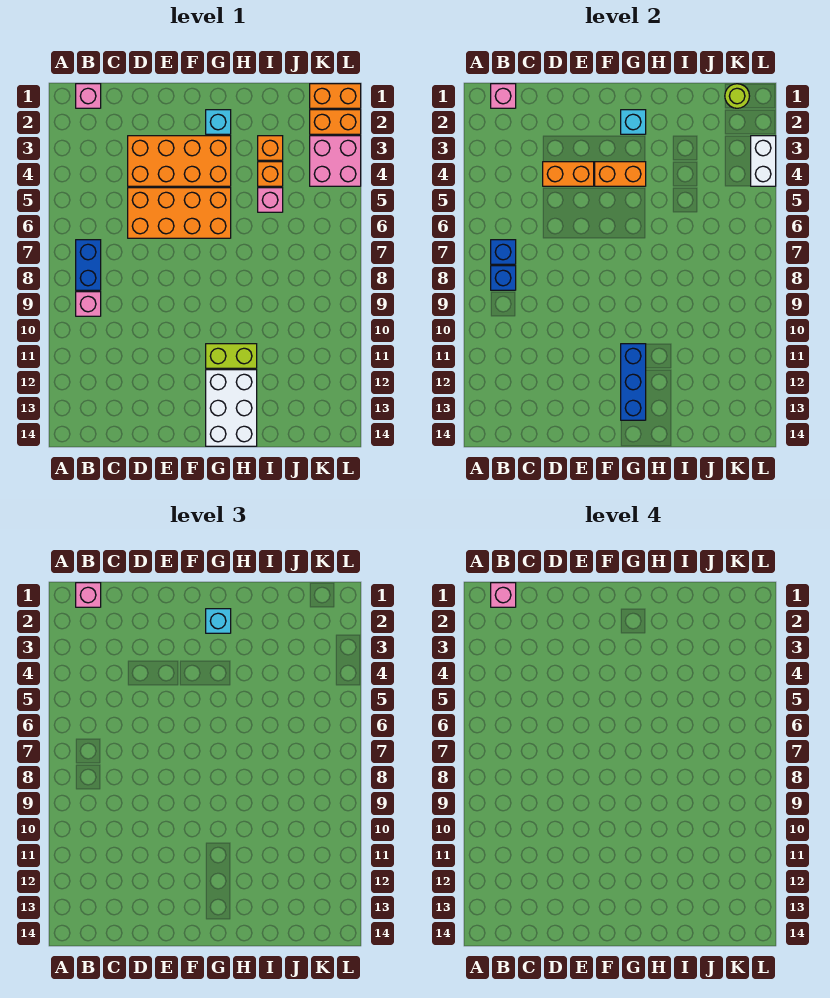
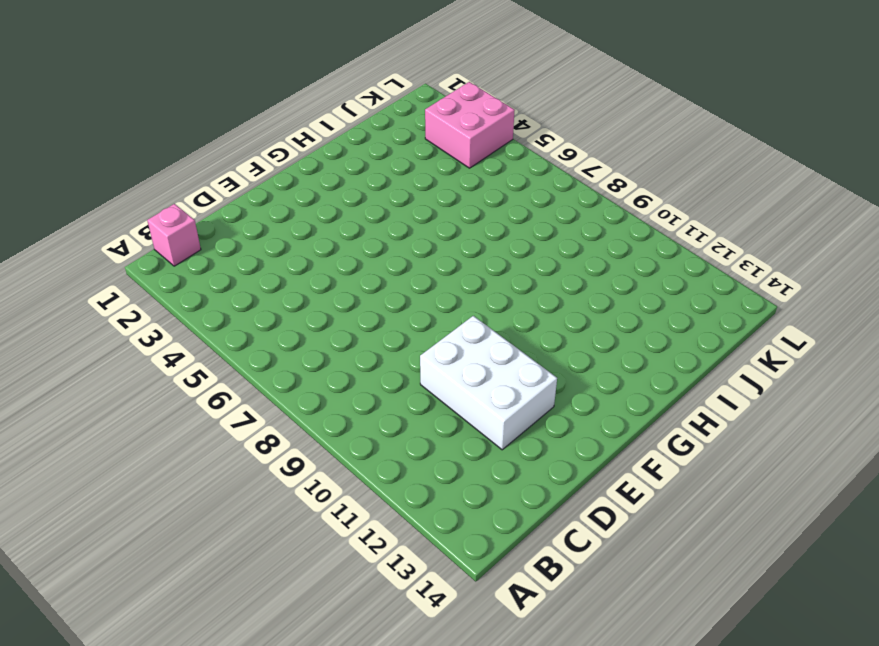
white 2x3 brick [420,316,557,450] -> white 2x3 brick moved to [206,370,257,446]
none -> blue 1x2 brick [76,240,101,290]
none -> pink 1x1 brick [76,292,101,316]
none -> orange 2x4 brick [128,136,231,186]

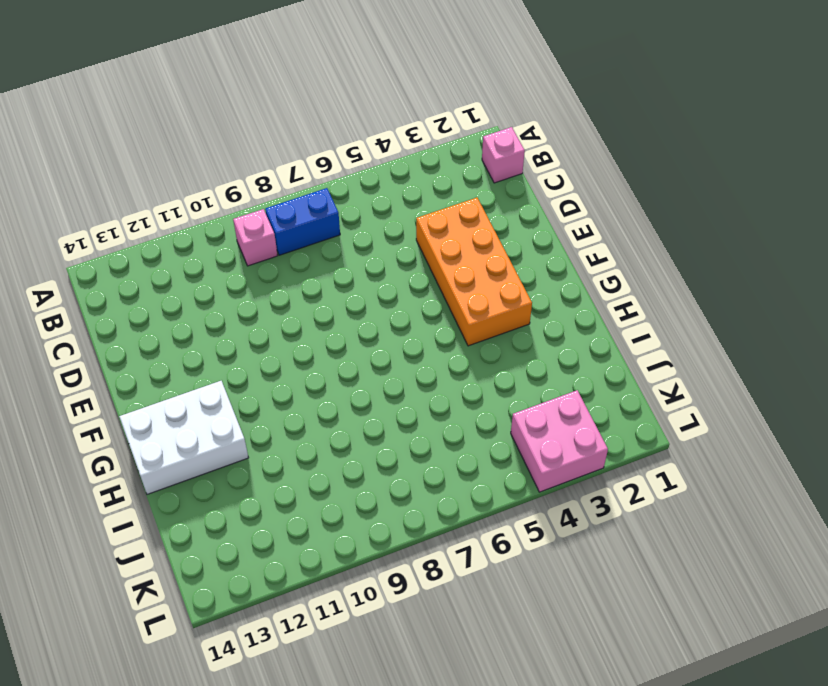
none -> orange 2x4 brick [128,188,231,238]
none -> cyan 1x1 brick [206,110,231,134]
none -> lime 1x2 brick [206,344,257,368]

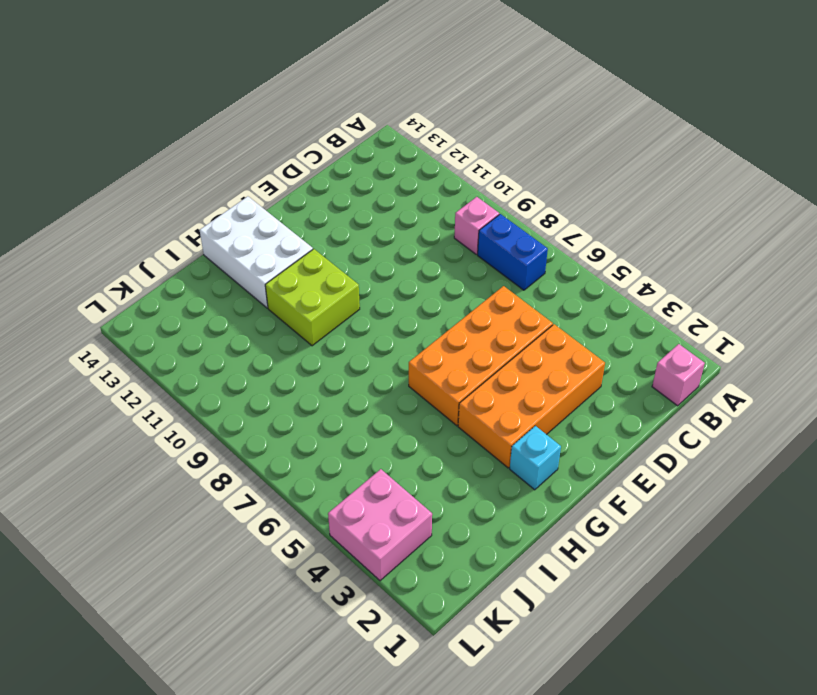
lime 2x2 brick [265,249,360,346] -> lime 1x2 brick [206,344,257,368]
none -> orange 1x1 brick [258,136,283,160]
none -> orange 1x1 brick [258,162,283,186]
none -> pink 1x1 brick [258,188,283,212]

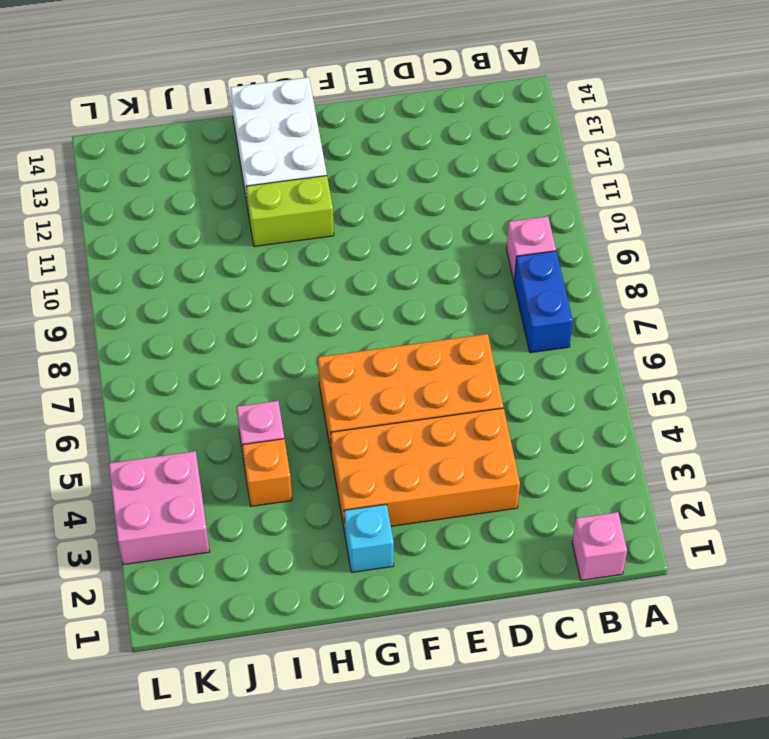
none -> orange 1x1 brick [258,136,283,160]
none -> orange 1x2 brick [310,84,361,108]
none -> orange 1x2 brick [310,110,361,134]

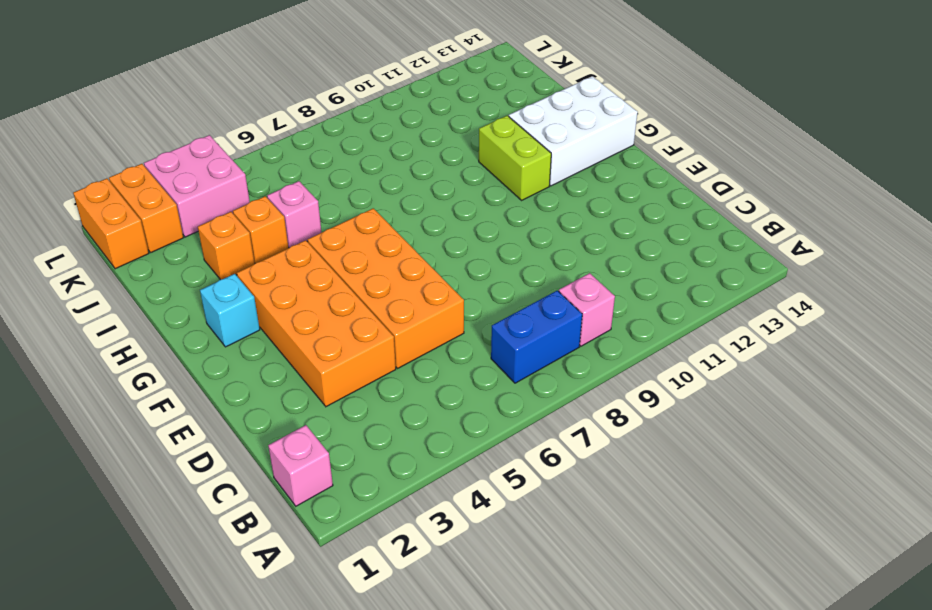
none -> pink 1x1 brick [491,84,516,108]
none -> blue 1x1 brick [491,240,516,264]
none -> blue 1x1 brick [491,266,516,290]

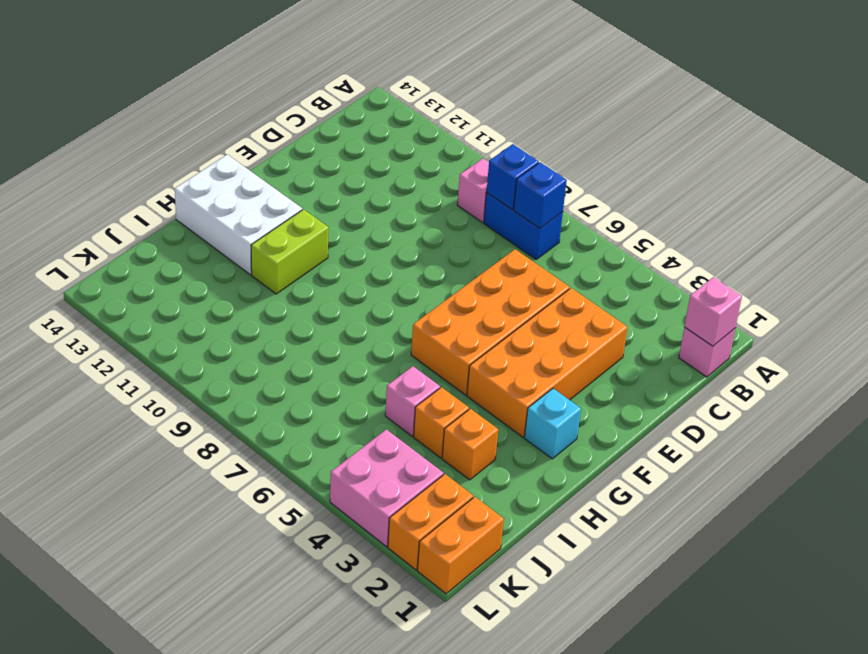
none -> orange 1x2 brick [543,162,594,186]
none -> orange 1x2 brick [595,162,646,186]
none -> cyan 1x1 brick [621,110,646,134]

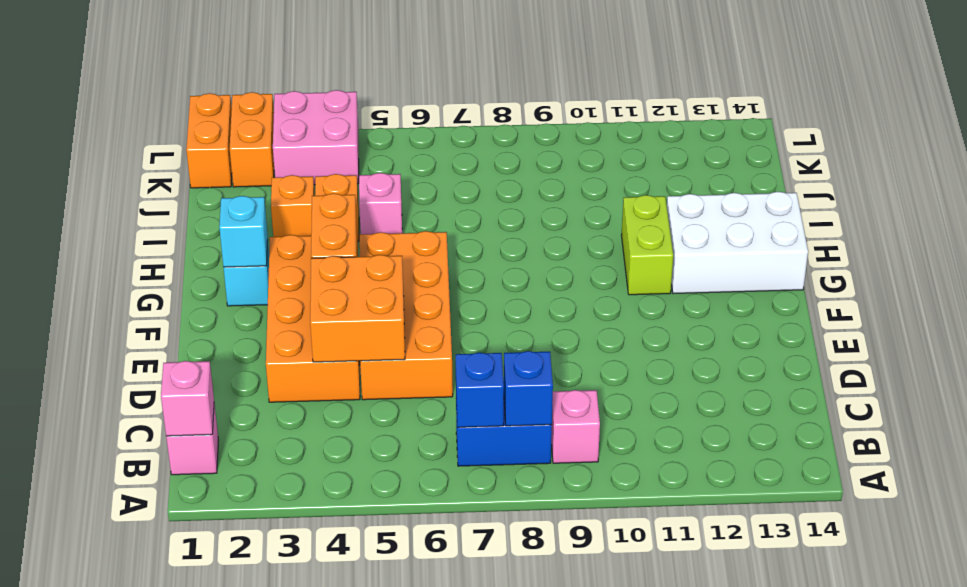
orange 2x2 brick [310,255,405,362] -> orange 1x2 brick [543,162,594,186]
none -> blue 1x3 brick [621,344,646,420]
none -> lime 1x1 round brick [725,84,749,108]
none -> white 1x2 brick [751,136,776,186]

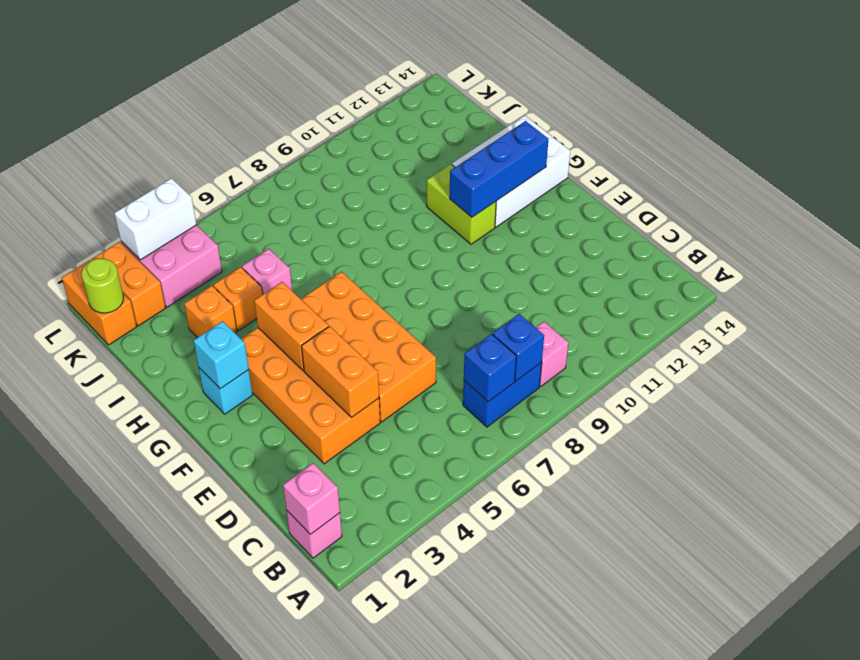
none -> pink 1x1 brick [76,583,101,607]
none -> cyan 1x1 brick [206,609,231,633]
none -> pink 1x1 brick [491,583,516,607]

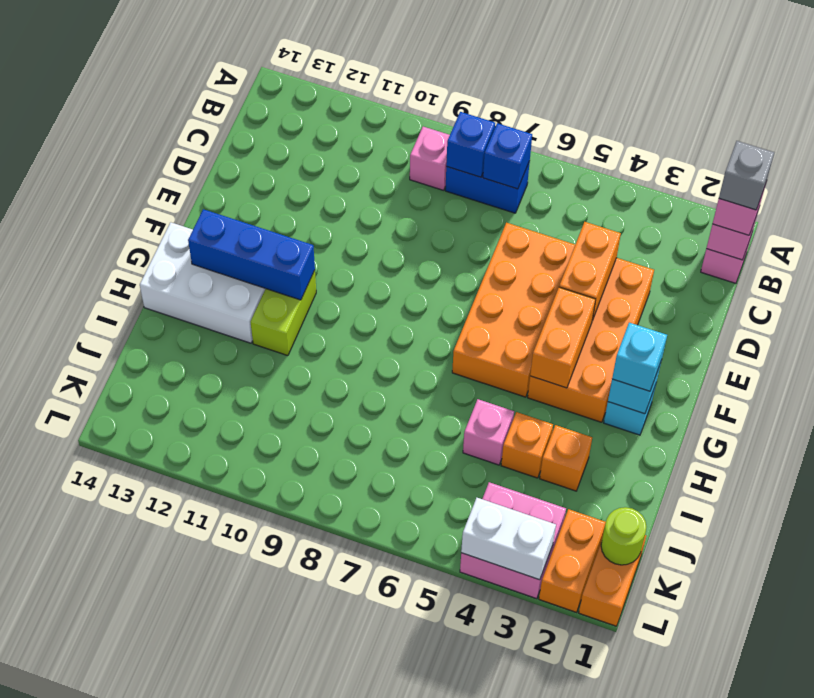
grey 1x1 brick [719,141,774,210] -> pink 1x1 brick [491,583,516,607]

